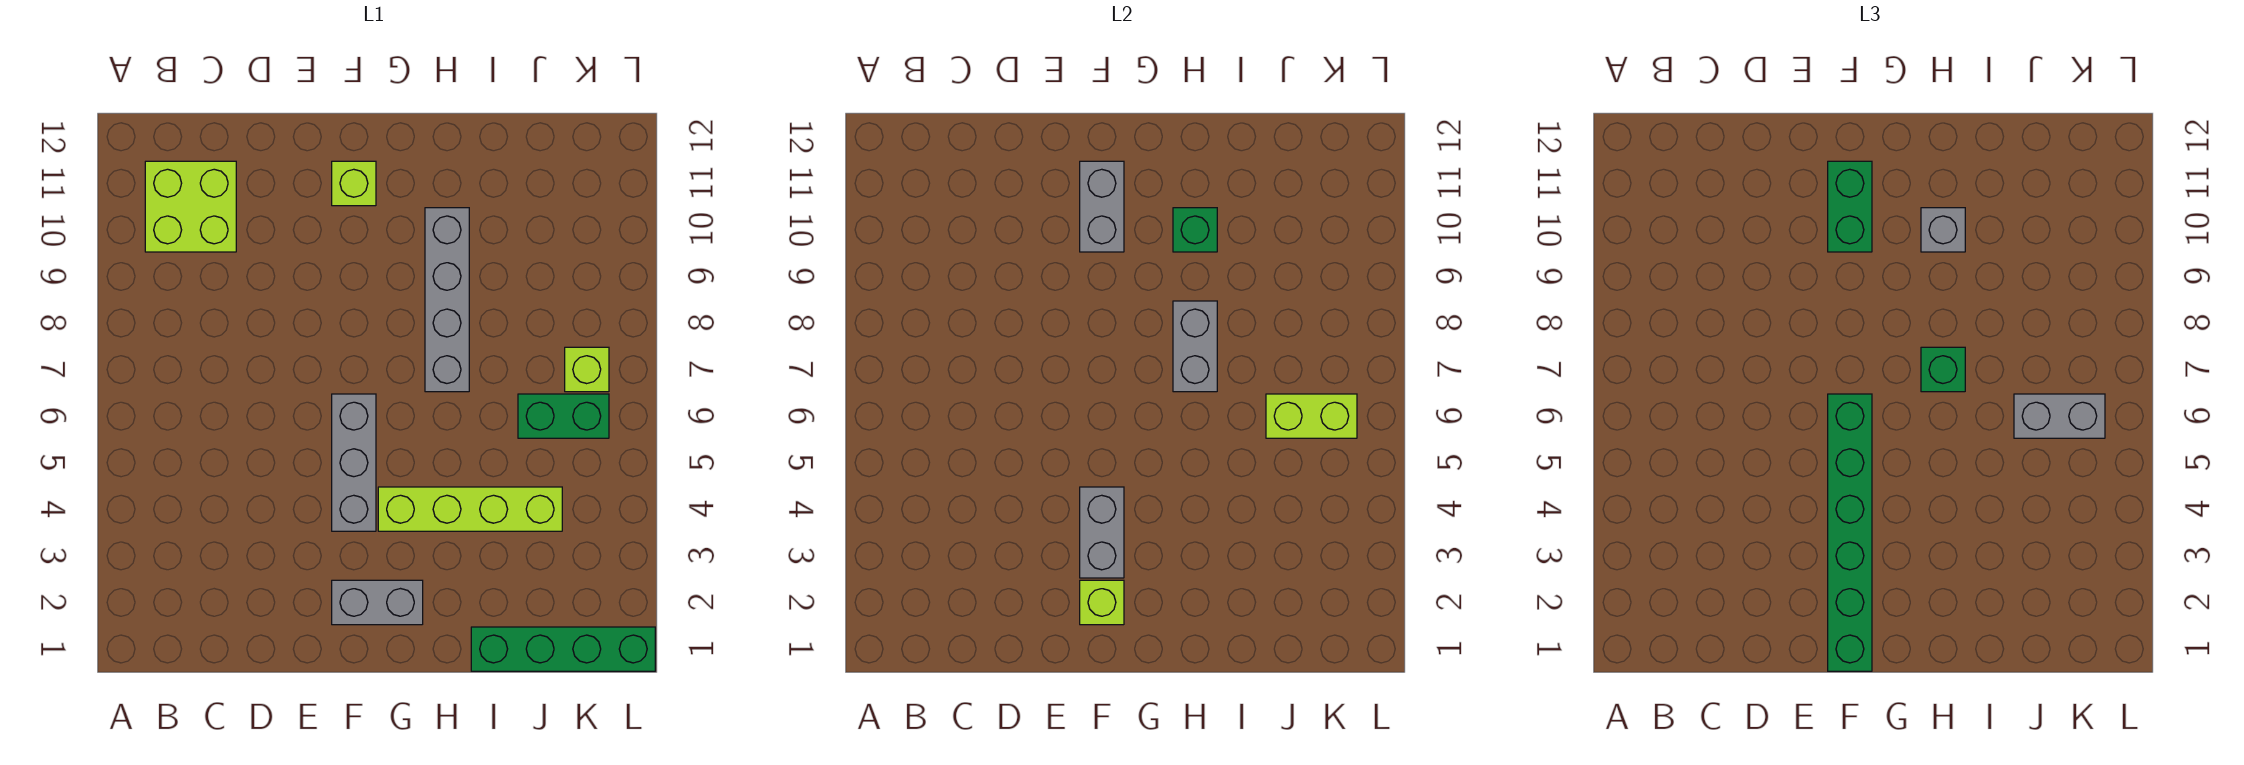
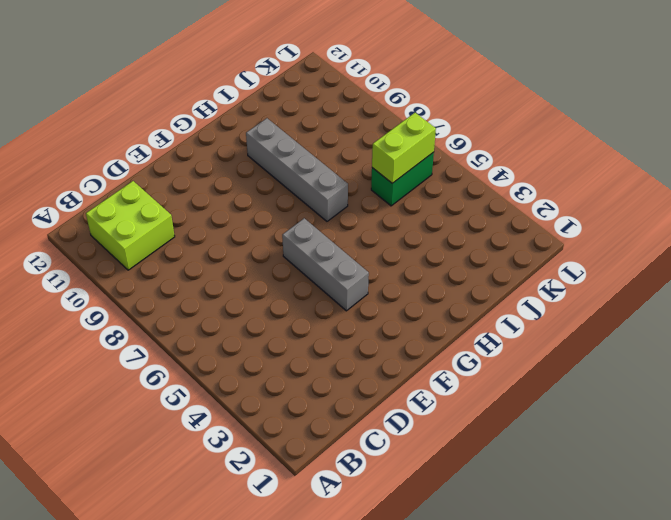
none -> grey 1x2 brick [332,580,423,625]
none -> lime 1x1 brick [332,161,376,206]
none -> lime 1x4 brick [378,487,562,531]

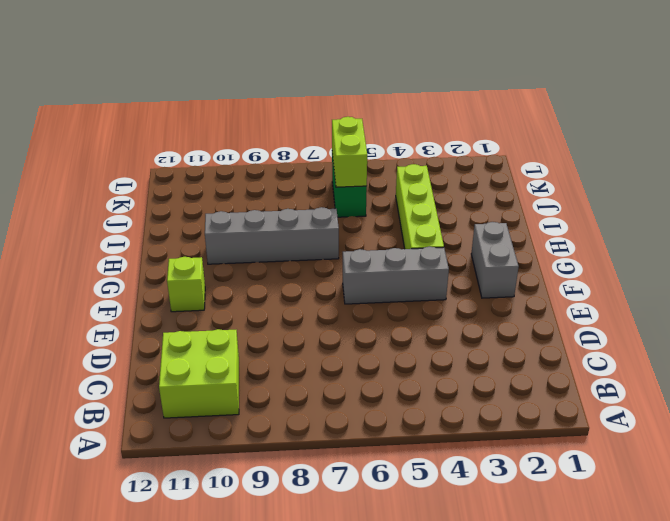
none -> green 1x4 brick [471,627,655,671]
none -> lime 1x1 brick [565,347,609,392]
none -> lime 1x1 brick [1080,580,1124,625]

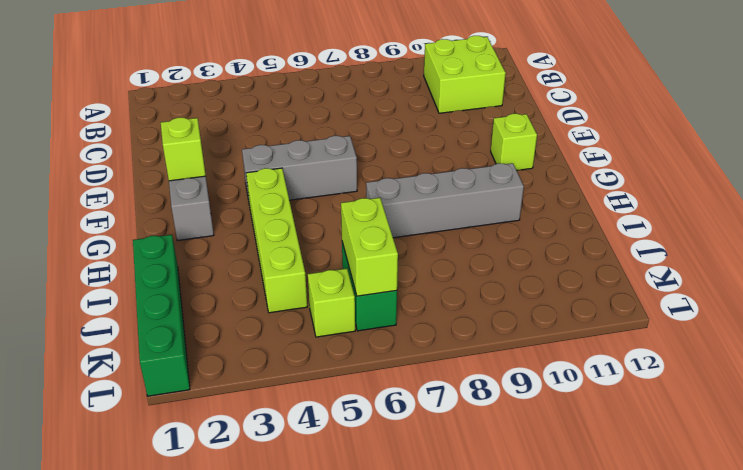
lime 1x1 brick [308,268,355,337] -> lime 1x1 brick moved to [565,347,609,392]
none -> grey 1x2 brick [1080,487,1124,578]
none -> grey 1x2 brick [1080,161,1124,252]
none -> grey 1x2 brick [1173,301,1217,392]

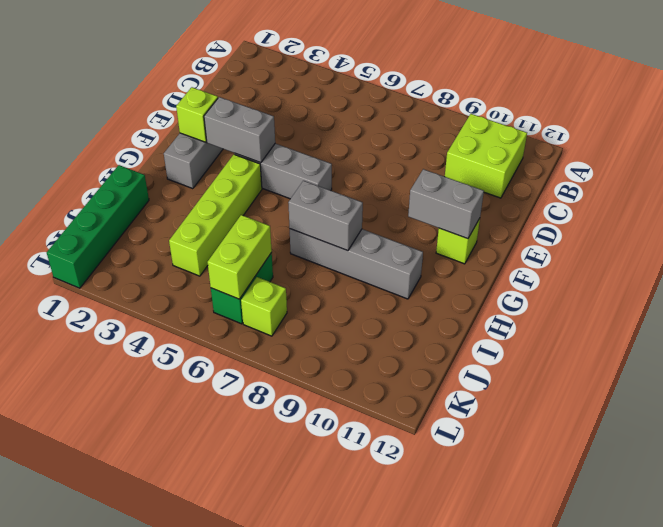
none -> green 1x1 brick [1173,208,1217,252]
none -> green 1x6 brick [1828,394,1872,671]
none -> green 1x2 brick [1828,161,1872,252]

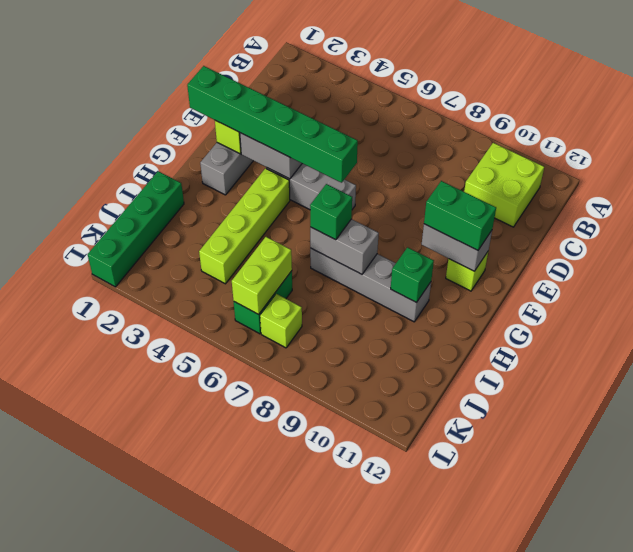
none -> grey 1x1 brick [1921,208,1965,252]
none -> grey 1x2 brick [2014,394,2105,438]

